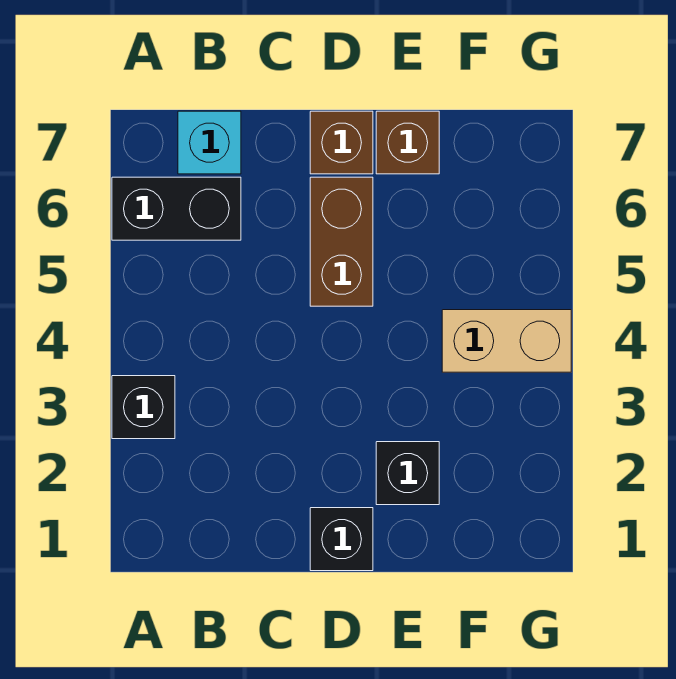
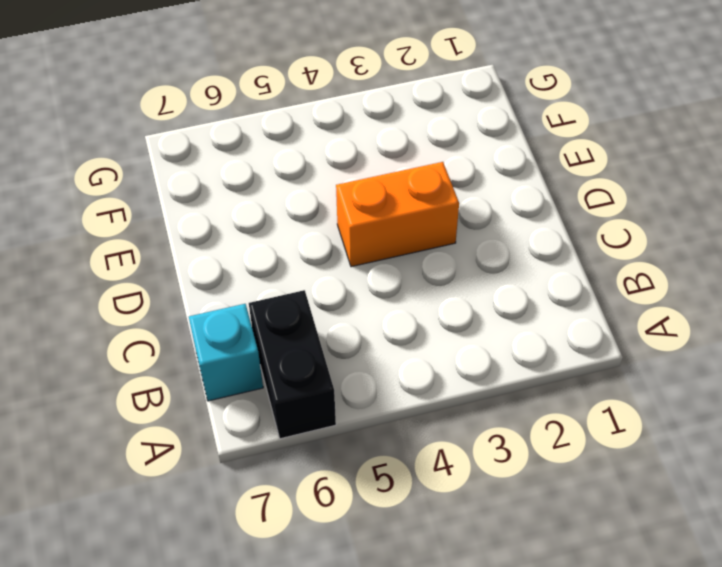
orange 1x2 brick [336,162,459,267] -> none
none -> black 1x1 brick [112,376,175,439]
none -> black 1x1 brick [310,508,373,571]

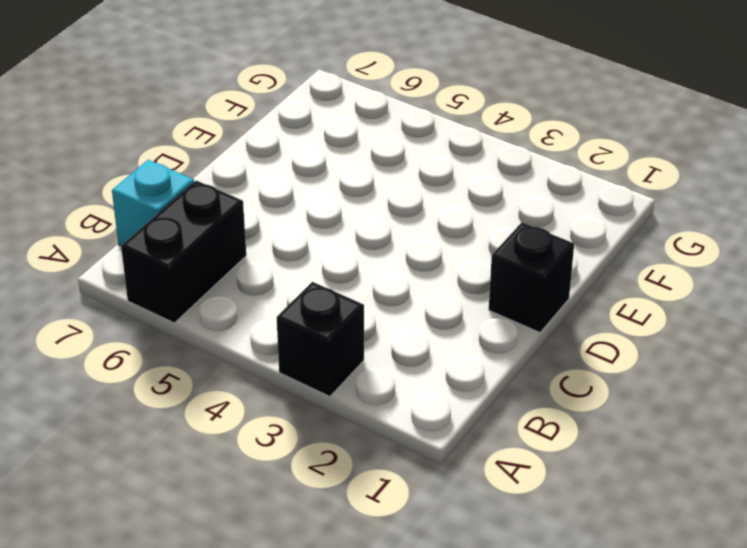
none -> brown 1x2 brick [310,177,373,306]
none -> brown 1x1 brick [310,111,373,174]

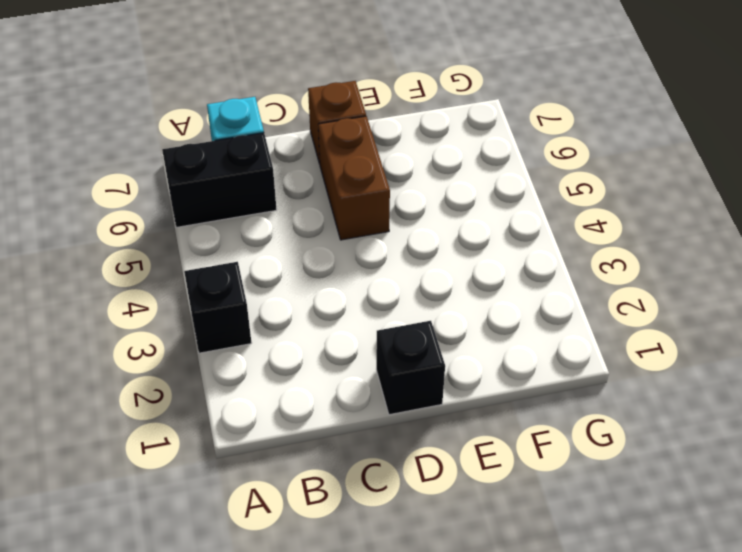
none -> black 1x1 brick [376,442,439,505]
none -> brown 1x1 brick [376,111,439,174]

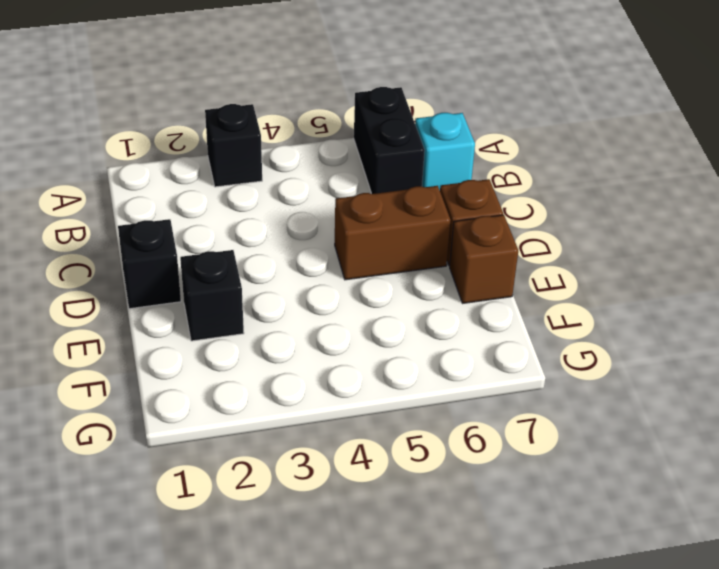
none -> tan 1x2 brick [442,310,571,372]

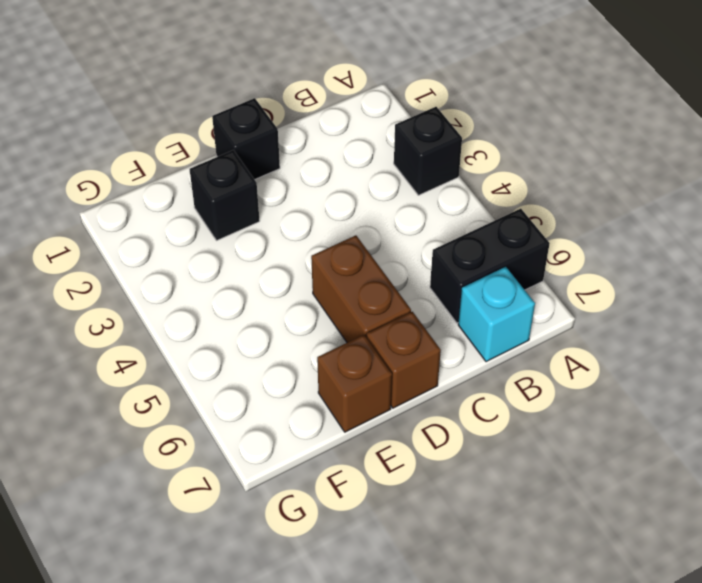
none -> tan 1x2 brick [442,310,571,372]

